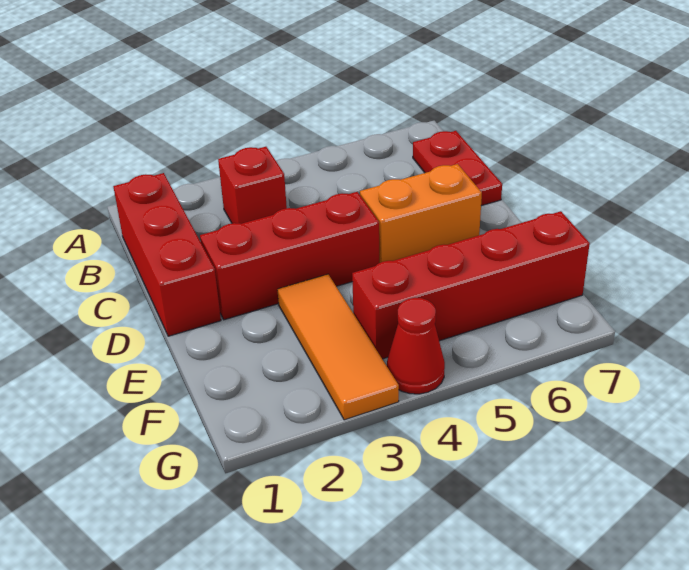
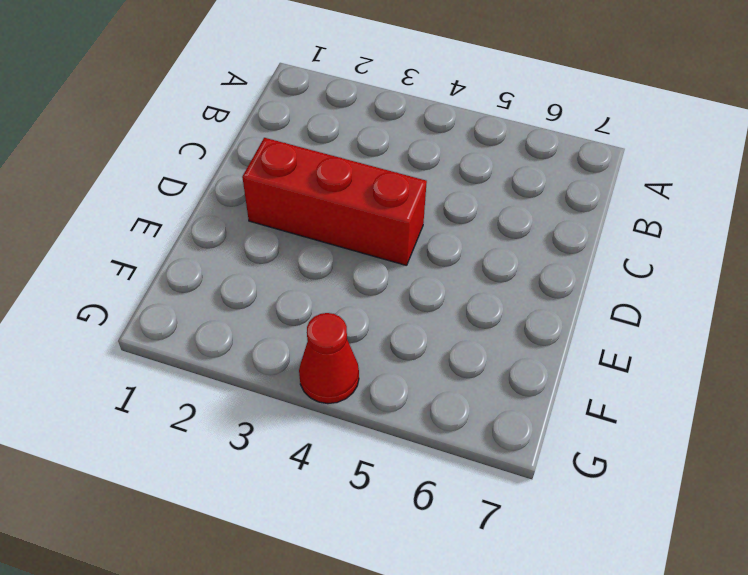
none -> red 1x3 brick [113,173,221,336]
none -> red 1x1 brick [218,147,287,224]

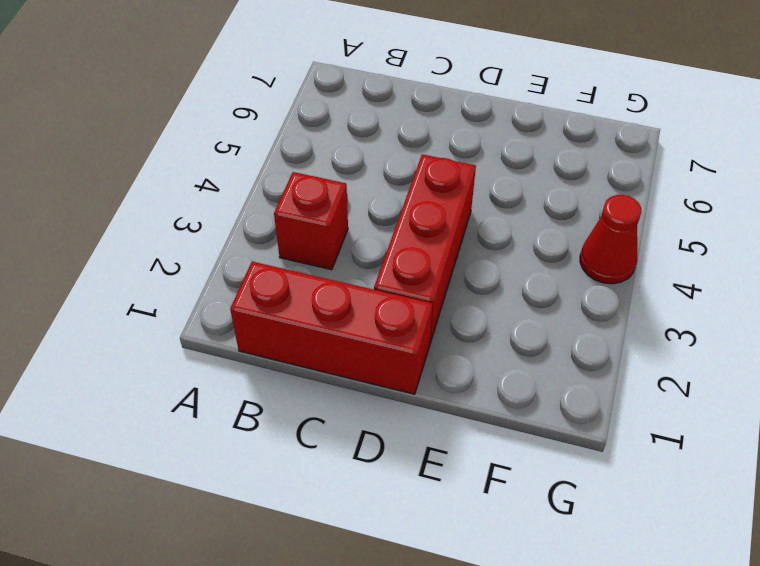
none -> red 1x2 plate [413,131,502,206]
none -> orange 1x2 brick [360,164,482,263]

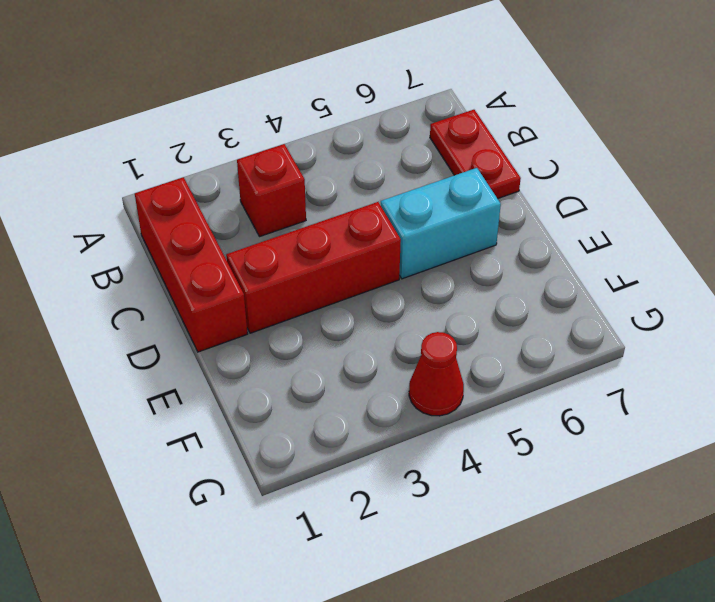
cyan 1x2 brick [381,168,501,279] -> orange 1x2 brick [360,164,482,263]
none -> orange 1x3 tile [277,274,399,420]
none -> red 1x4 brick [352,211,590,359]

